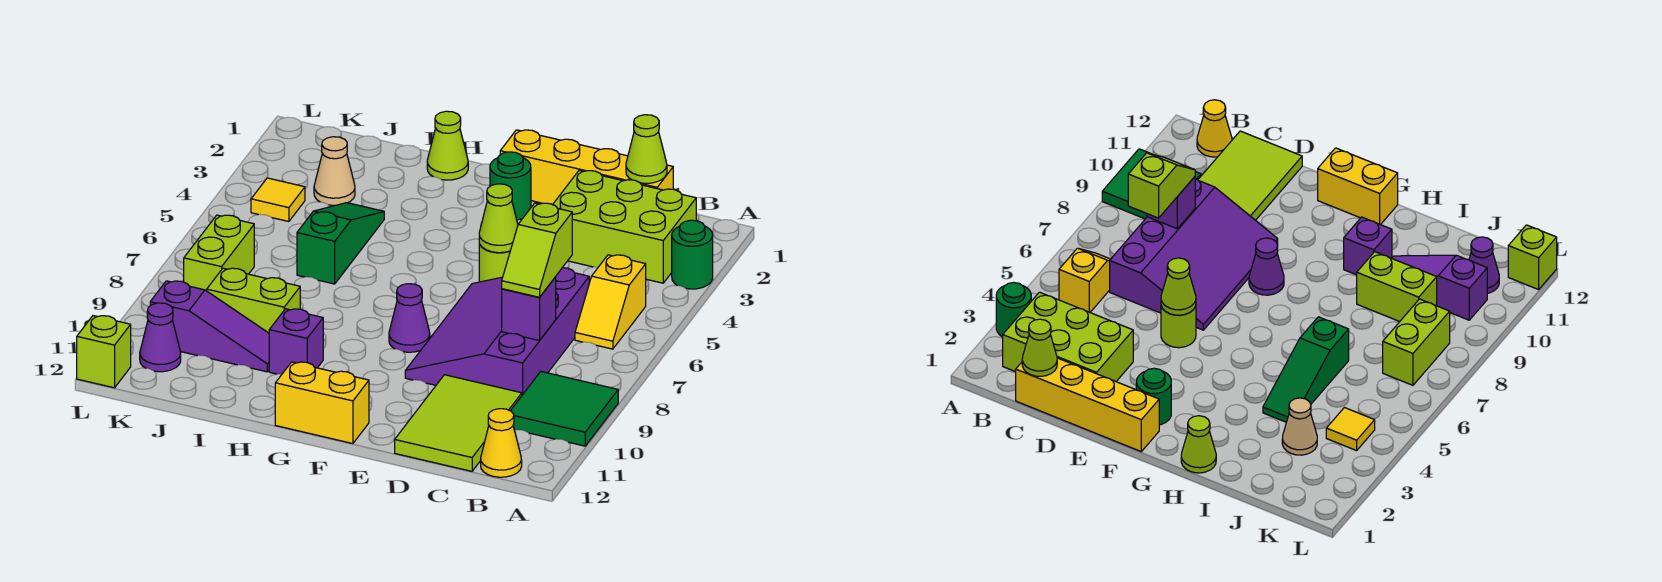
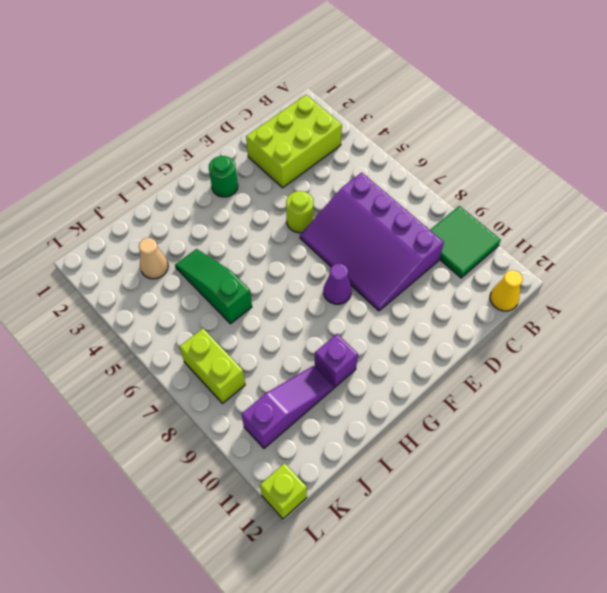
none -> green 1x1 round brick [672,220,713,289]
none -> yellow 1x2 slope [575,255,646,349]
none -> yellow 1x4 brick [500,130,673,205]

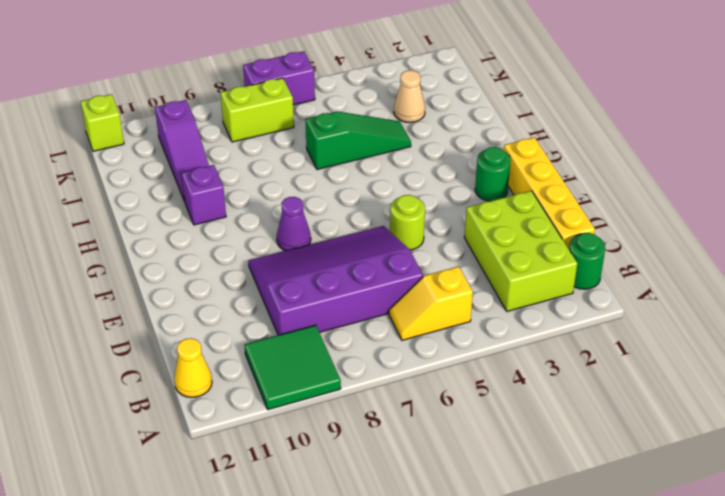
green 1x1 round brick [569,233,605,289] -> green 1x1 round brick moved to [672,220,713,289]
purple 1x2 brick [243,51,315,105] -> none
none -> lime 2x3 tile [395,375,522,471]
none -> yellow 1x2 brick [275,362,369,444]
none -> lime 1x1 cone [427,111,468,180]

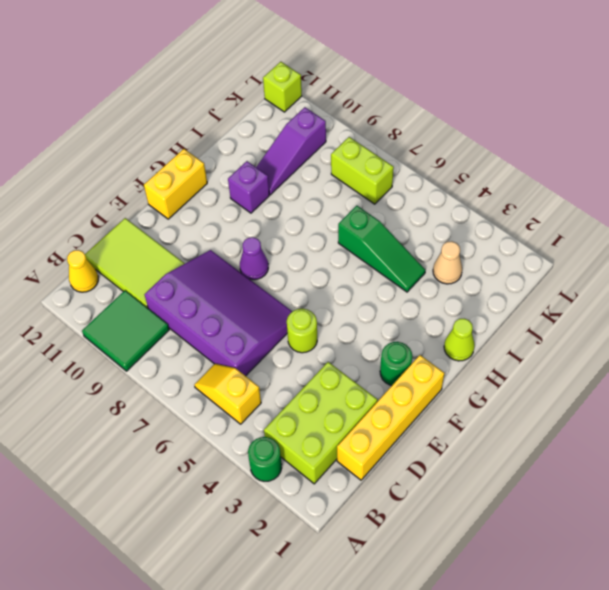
none -> lime 1x2 brick [207,268,300,333]
none -> yellow 1x1 tile [251,178,305,222]
none -> purple 1x1 cone [140,303,181,372]

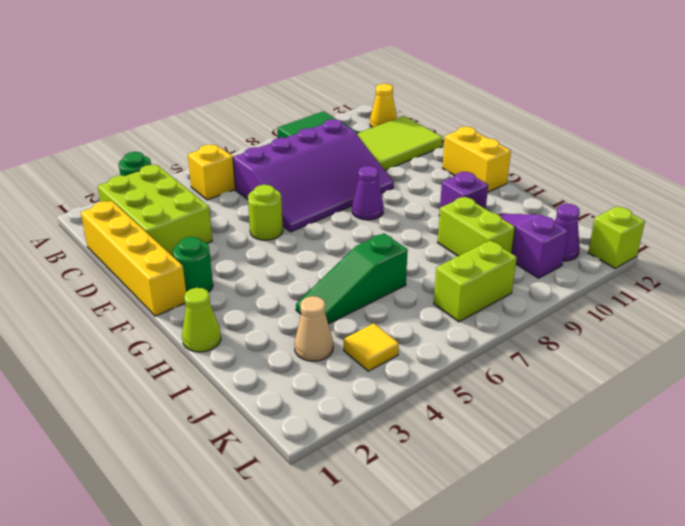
none -> lime 1x1 cone [626,115,667,183]
none -> purple 1x1 brick [502,277,556,341]
none -> lime 1x1 cone [479,184,518,253]

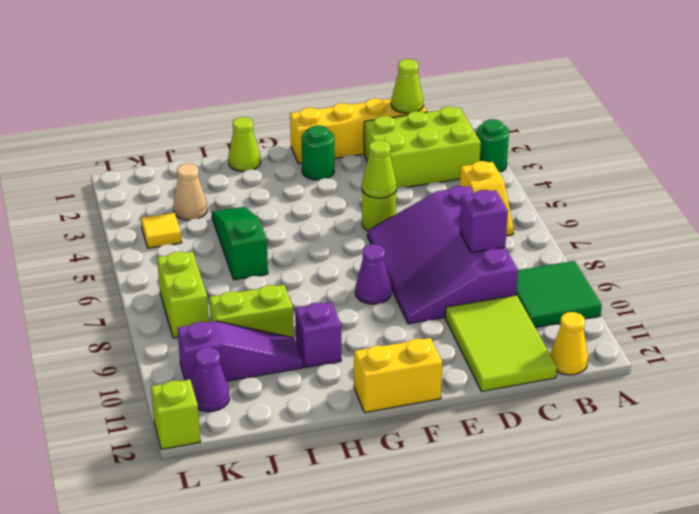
none -> lime 1x2 slope [502,203,572,297]

